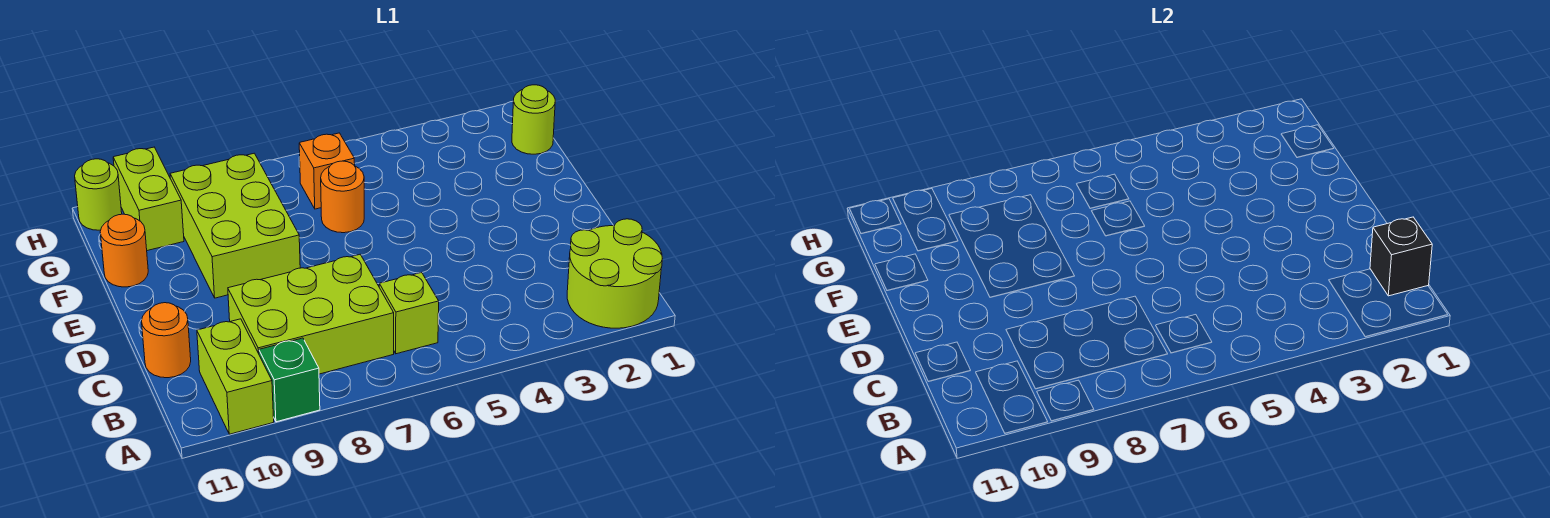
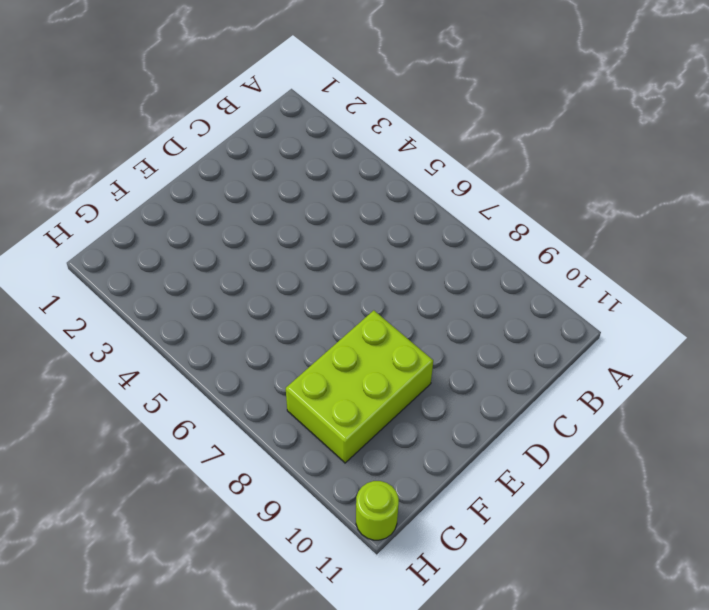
none -> lime 2x2 round brick [567,219,662,328]
none -> green 1x1 brick [259,338,320,422]
none -> lime 1x2 brick [197,319,274,434]

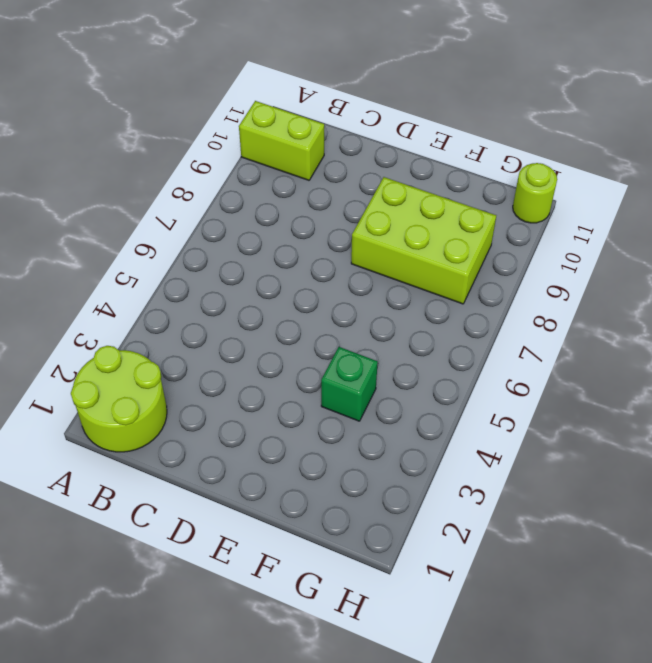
green 1x1 brick [321,347,378,421] -> green 1x1 brick moved to [259,338,320,422]
none -> lime 1x1 brick [379,273,439,354]
none -> lime 2x3 brick [228,255,394,374]
none -> orange 1x1 round brick [142,303,191,378]

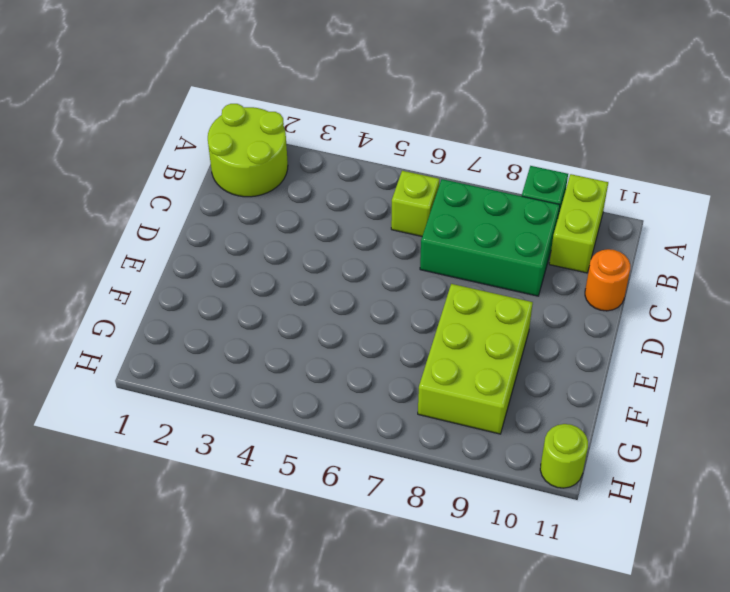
green 2x3 brick [420,179,560,296] -> lime 2x3 brick [228,255,394,374]
none -> orange 1x1 round brick [321,161,364,233]
none -> orange 1x1 round brick [100,214,148,287]
none -> lime 1x1 round brick [512,85,555,154]

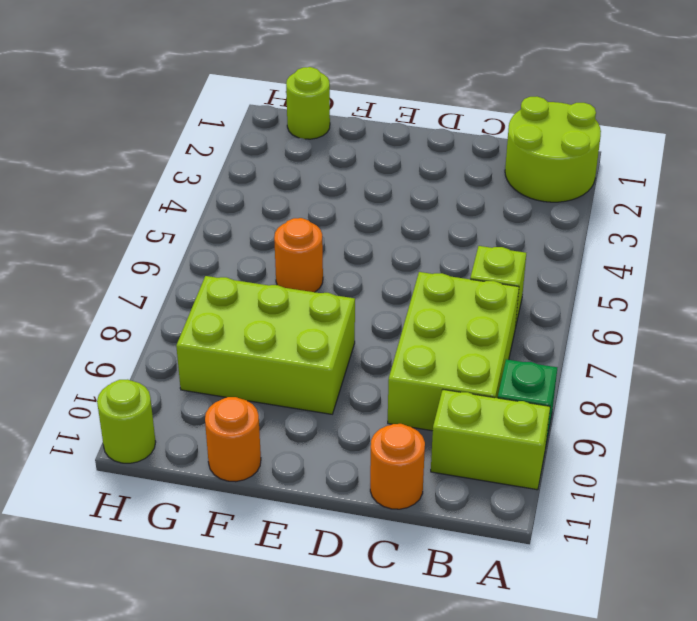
none -> orange 1x1 brick [299,133,355,209]
none -> lime 1x2 brick [113,147,184,251]
none -> black 1x1 brick [1370,217,1432,296]

